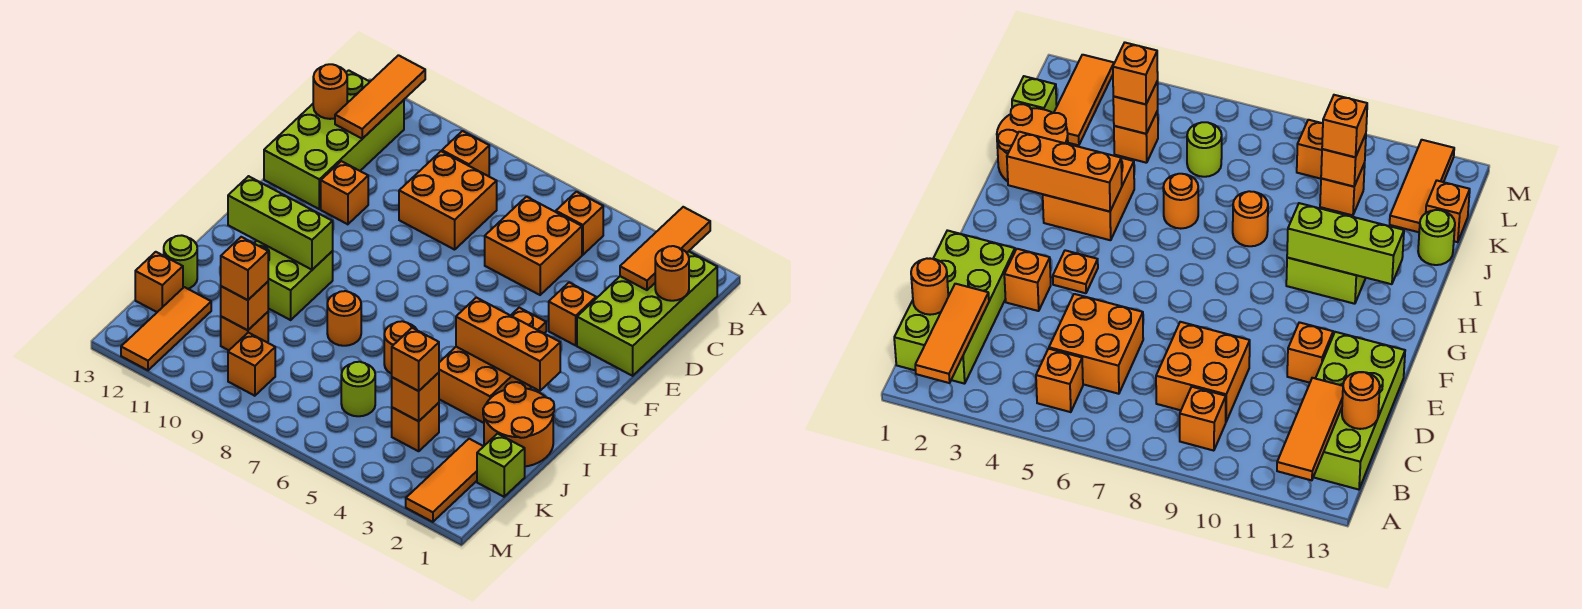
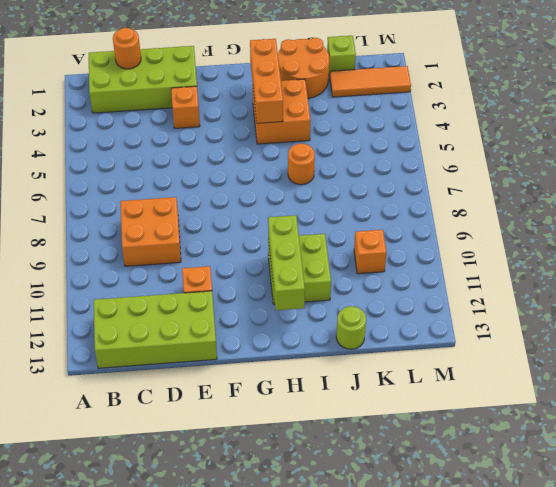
none -> orange 1x1 brick [556,192,603,255]
none -> orange 1x1 brick [442,131,489,176]
none -> orange 2x2 brick [485,197,582,295]
none -> orange 1x1 plate [511,308,546,333]

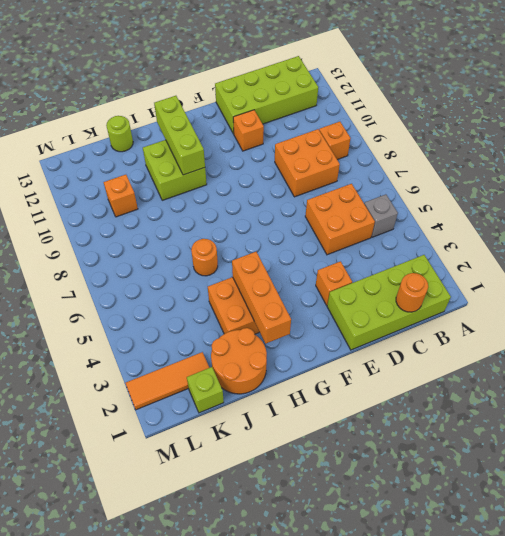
grey 1x1 brick [364,194,398,237] -> orange 1x1 brick [556,192,603,255]
none -> orange 1x1 plate [511,308,546,333]
none -> orange 1x1 round brick [327,291,361,346]
none -> orange 1x1 brick [392,403,439,451]
none -> lime 1x1 round brick [341,362,375,416]

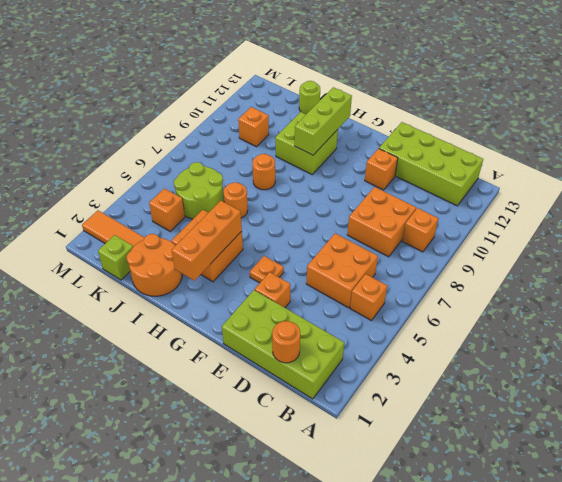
lime 2x2 round brick [174,162,224,219] -> lime 1x1 round brick [341,362,375,416]
none -> orange 1x3 tile [121,287,211,370]
none -> orange 1x1 brick [135,252,183,312]
none -> orange 1x1 brick [228,333,275,396]
none -> orange 1x3 tile [620,207,710,290]

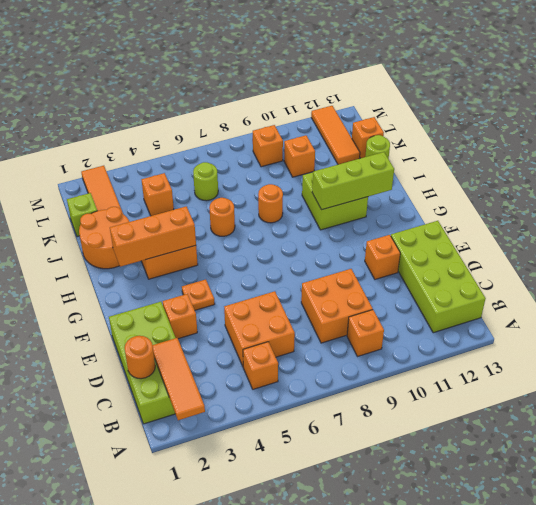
none -> orange 1x3 tile [335,55,425,139]
none -> orange 1x1 round brick [313,64,347,119]
none -> orange 1x1 brick [392,373,439,421]
none -> orange 1x1 brick [221,282,268,330]

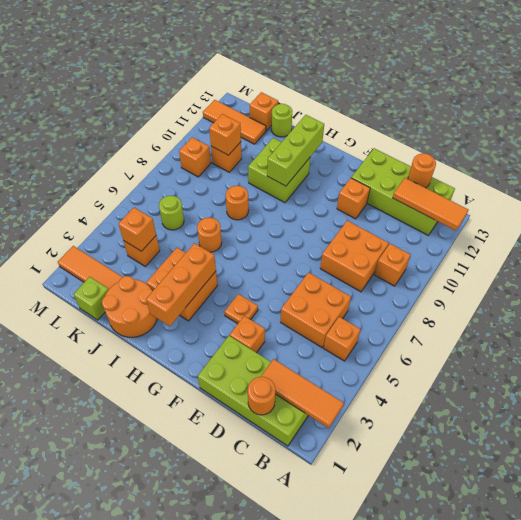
none -> orange 1x1 brick [392,328,439,391]
none -> orange 1x1 brick [221,237,268,300]

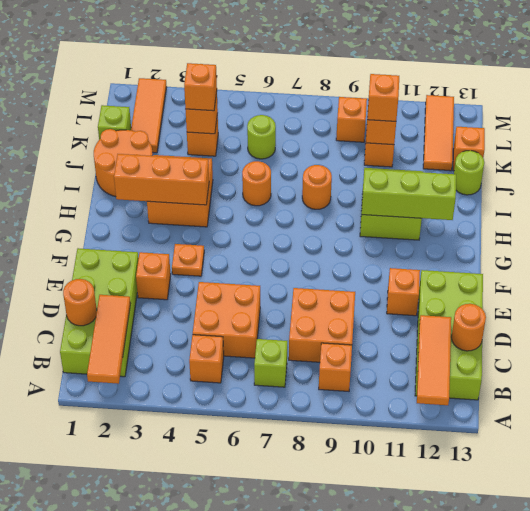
lime 1x1 brick [254,339,287,387] -> none

